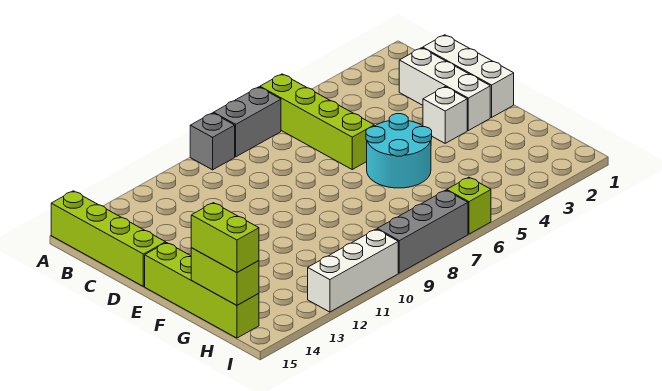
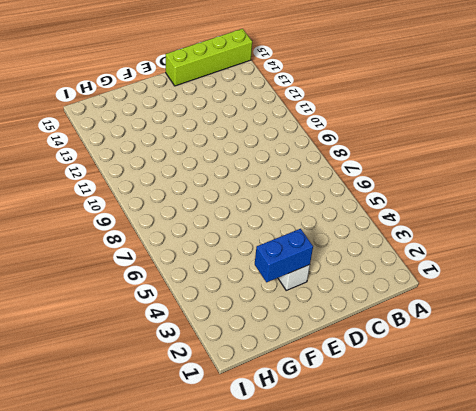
blue 1x2 brick [255,229,313,282] -> none
none -> lime 1x4 brick [260,74,374,169]
none -> grey 1x2 brick [214,87,281,157]
none -> grey 1x1 brick [190,113,235,170]

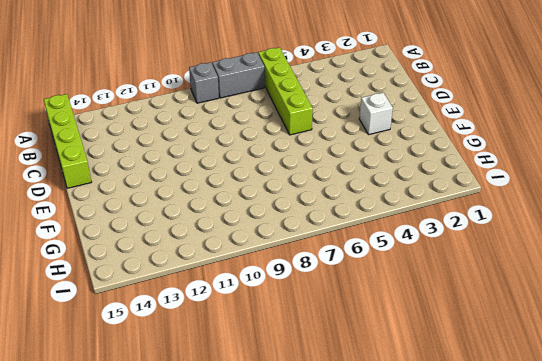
none -> white 1x3 brick [423,35,514,117]
none -> white 1x3 brick [399,48,490,130]
none -> cyan 2x2 round brick [366,114,432,188]

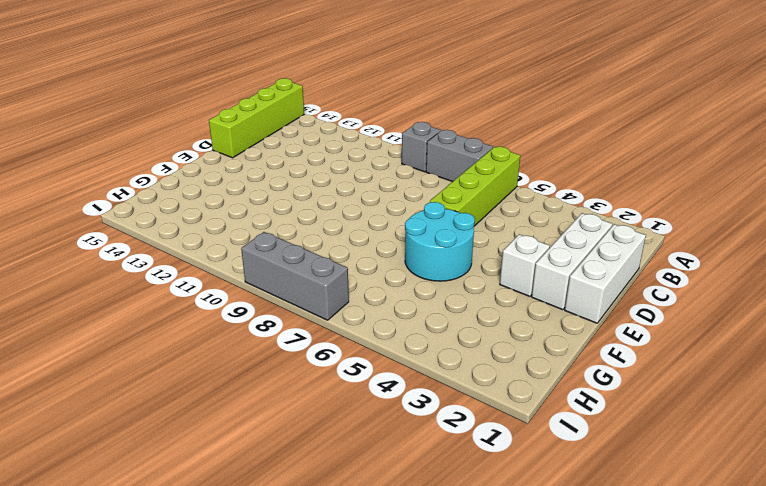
none -> lime 1x4 brick [145,243,259,338]
none -> lime 1x1 brick [447,177,491,234]
none -> white 1x3 brick [308,229,398,312]

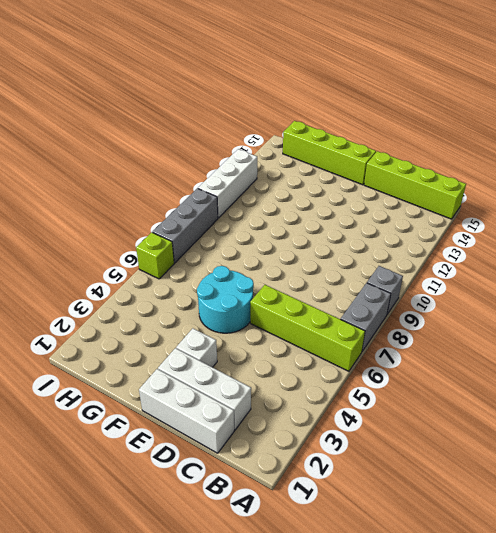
none -> lime 1x2 brick [191,248,259,305]
none -> lime 1x2 brick [191,203,259,273]

